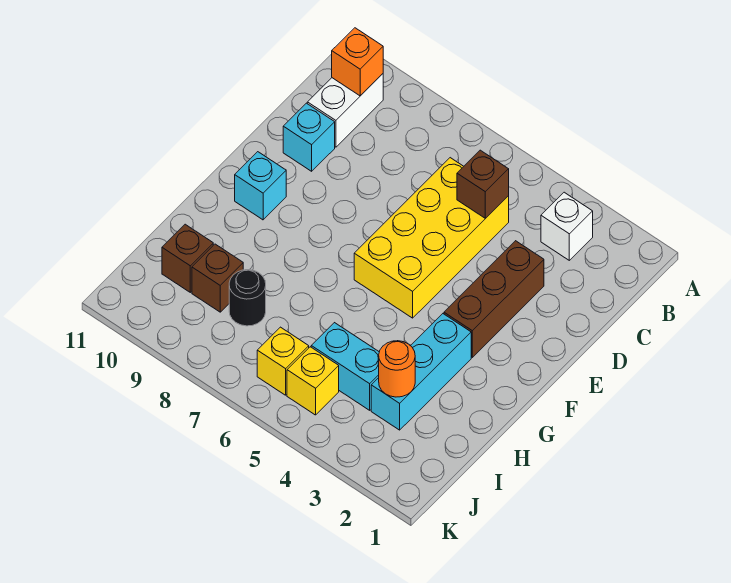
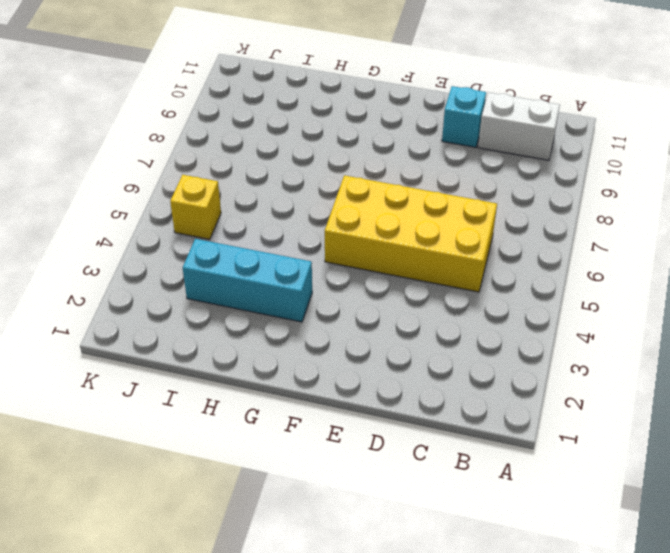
none -> white 1x1 brick [541,192,593,260]
none -> brown 1x3 brick [444,241,544,357]
none -> cyan 1x1 brick [235,152,286,220]

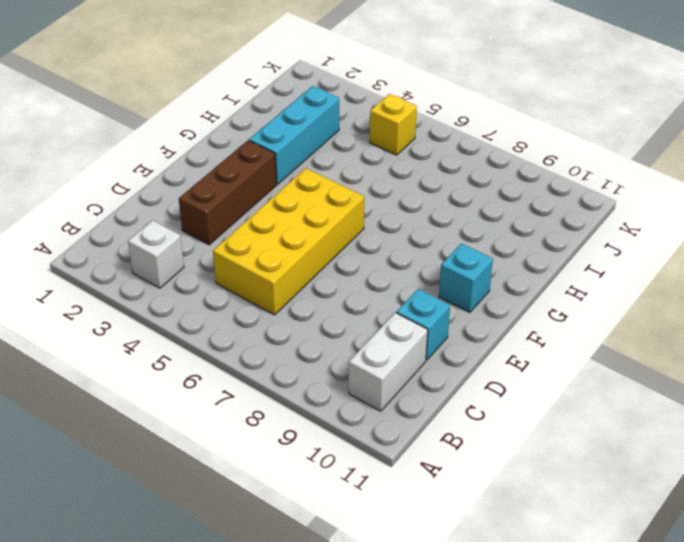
none -> cyan 1x2 brick [311,323,379,410]
none -> black 1x1 round brick [229,270,266,326]
none -> brown 1x1 brick [192,244,243,312]

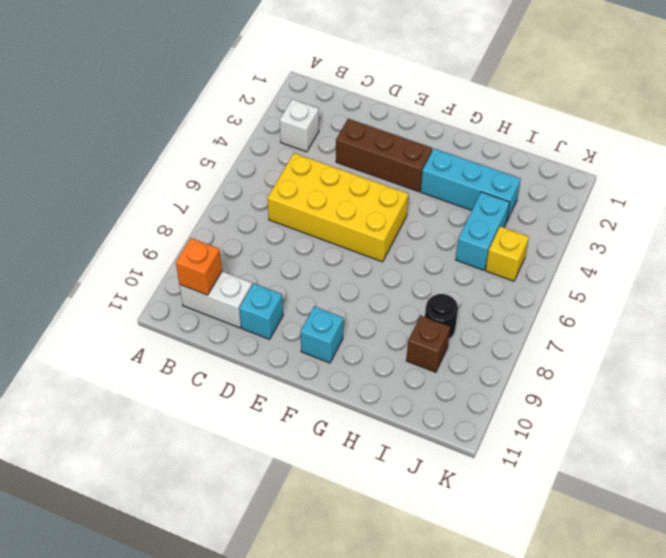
none -> brown 1x1 brick [162,224,213,292]
none -> yellow 1x1 brick [257,327,309,395]
none -> brown 1x1 brick [457,150,509,219]

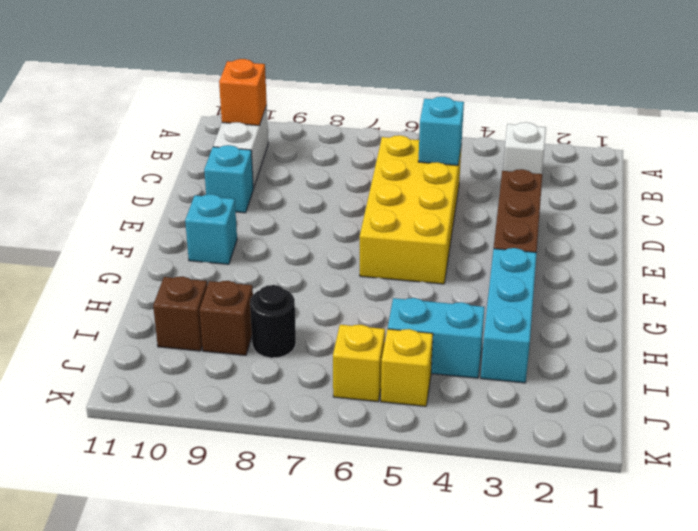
cyan 1x1 brick [418,97,464,165] -> brown 1x1 brick [457,150,509,219]
none -> orange 1x1 round brick [379,341,415,397]

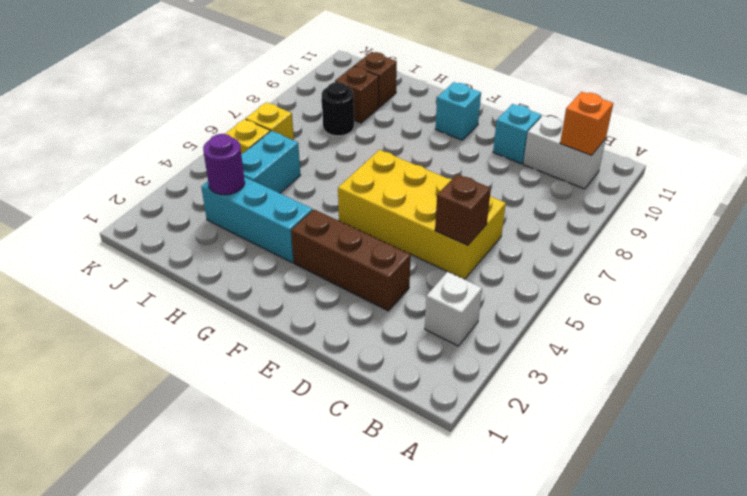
purple 1x1 round brick [203,134,245,195] -> orange 1x1 round brick [379,341,415,397]

